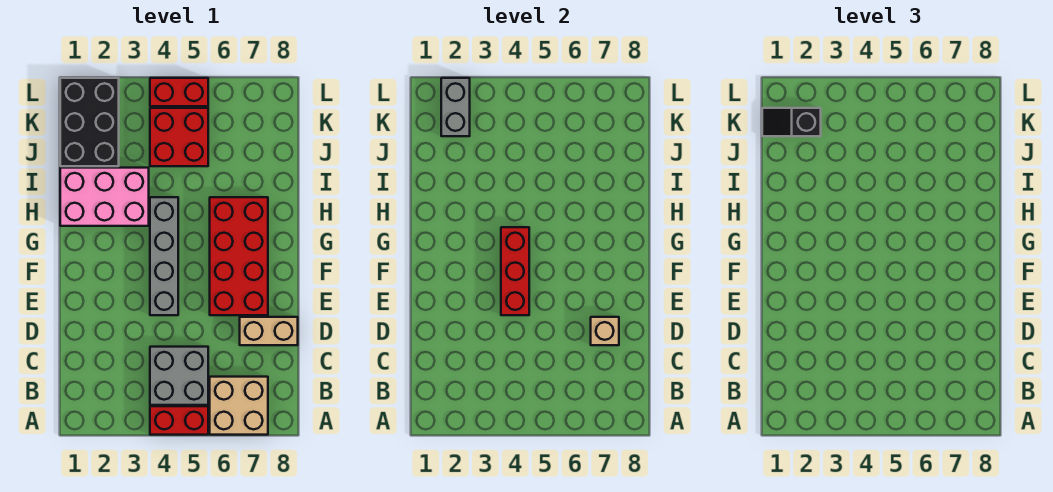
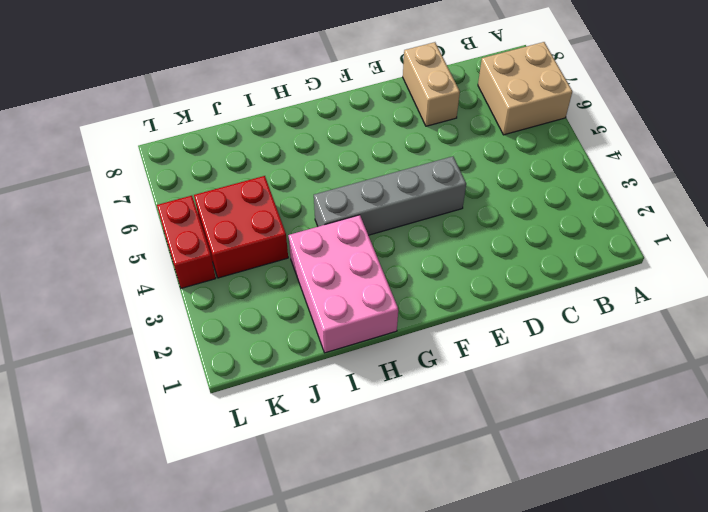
none -> red 1x2 brick [150,406,208,435]
none -> grey 2x2 brick [150,347,208,405]
none -> red 2x4 brick [210,197,268,315]

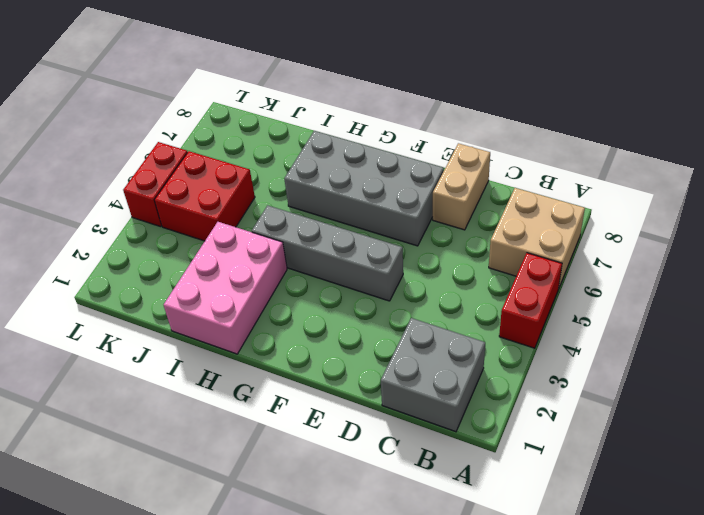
grey 2x2 brick [381,318,485,432] -> grey 2x2 brick moved to [150,347,208,405]
grey 2x4 brick [284,131,444,246] -> red 2x4 brick [210,197,268,315]
none -> black 2x3 brick [60,78,119,166]
none -> tan 1x1 brick [591,317,619,345]
none -> red 1x3 brick [501,227,529,315]

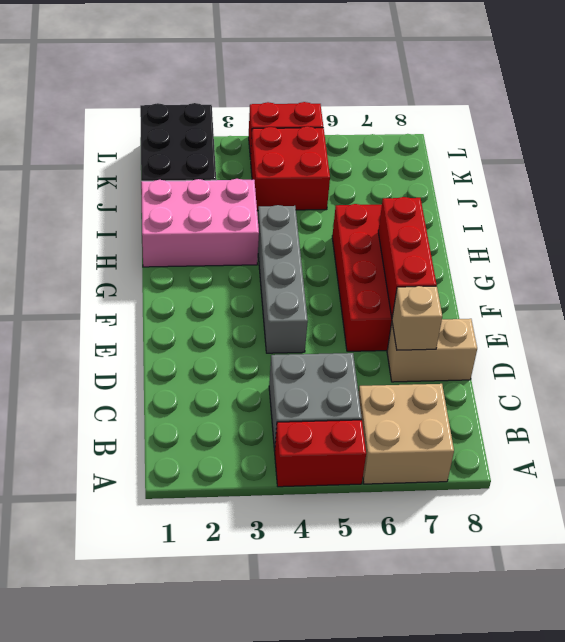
red 1x3 brick [378,197,437,317] -> red 1x3 brick moved to [501,227,529,315]
none -> grey 1x2 brick [441,78,470,136]
none -> black 1x2 slope [762,108,821,136]

